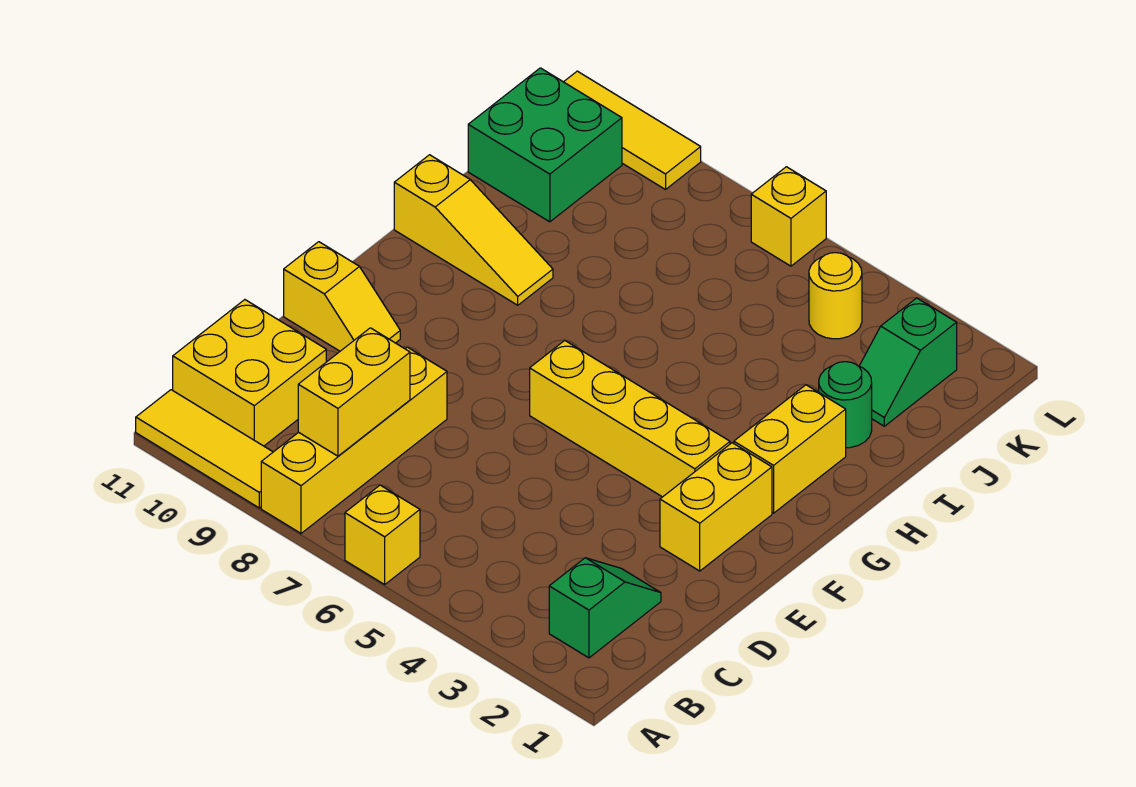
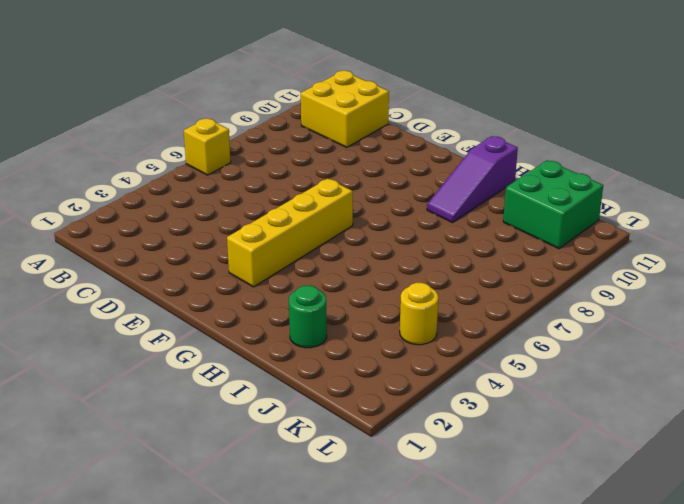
purple 1x3 slope [427,136,518,223] -> yellow 1x3 slope [394,155,553,305]
none -> yellow 1x4 brick [261,347,447,533]
none -> yellow 1x3 tile [136,390,273,508]
none -> green 1x2 slope [549,558,661,658]

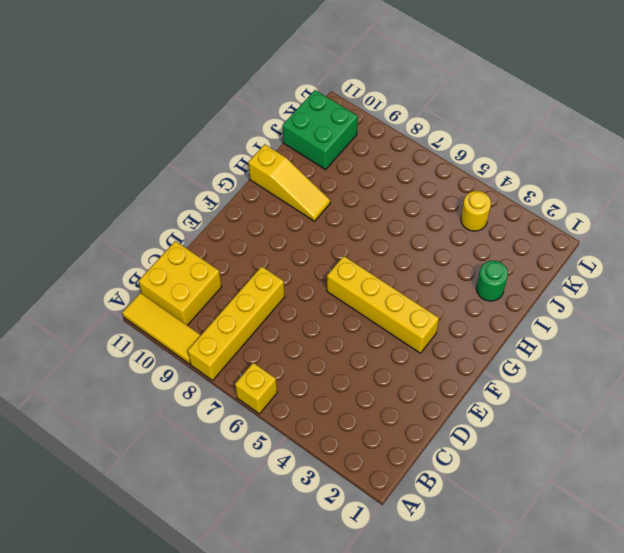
none -> green 1x2 slope [549,558,661,658]
none -> yellow 1x2 brick [660,443,772,571]
none -> yellow 1x2 slope [284,242,400,351]

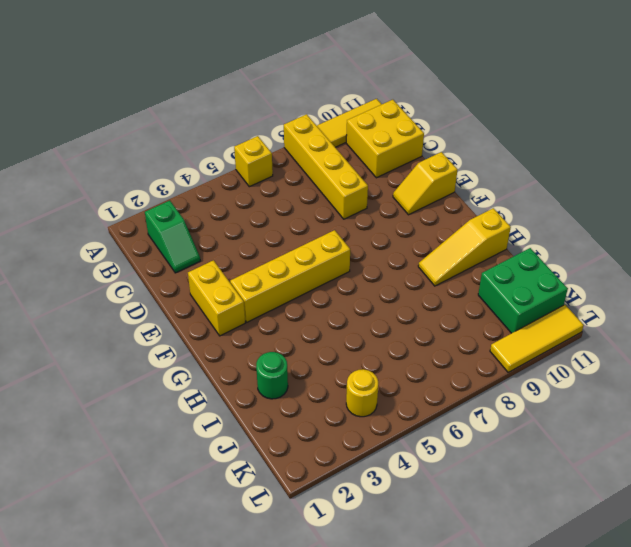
none -> yellow 1x2 brick [734,385,846,513]
none -> green 1x2 slope [860,298,957,426]
none -> yellow 1x1 brick [751,167,826,266]

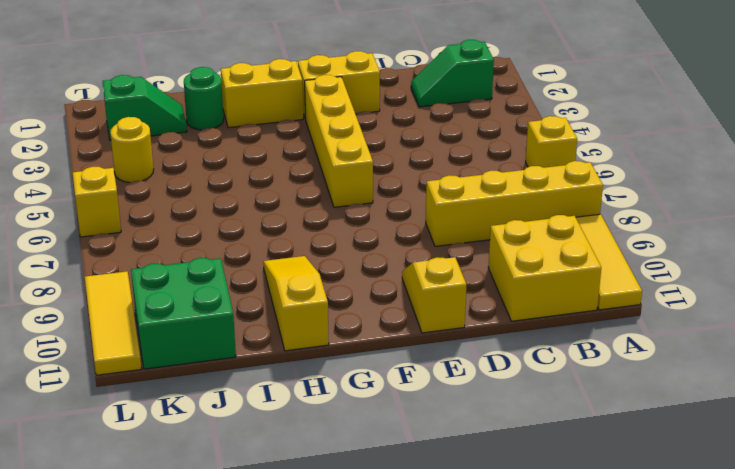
none -> yellow 1x2 brick [298,328,410,456]

